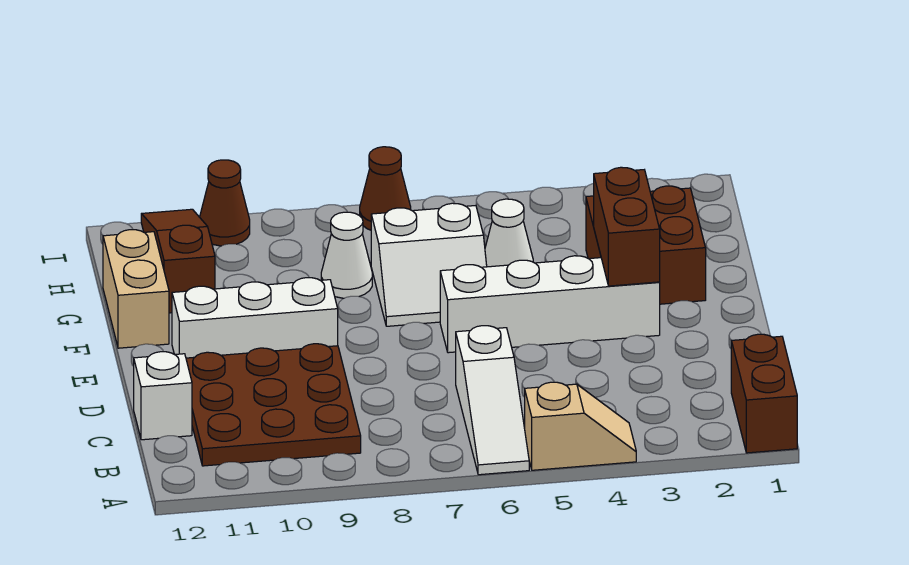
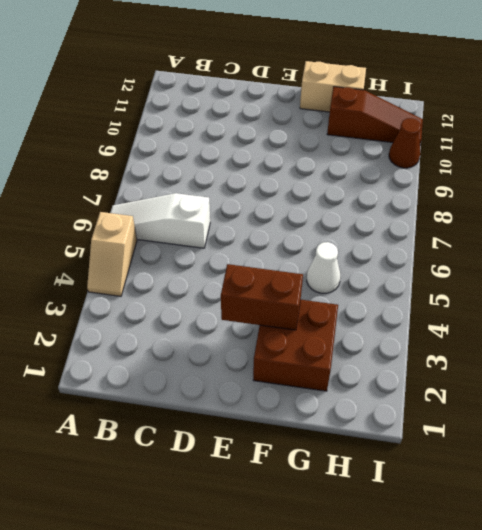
none -> brown 1x2 brick [731,334,797,453]
none -> brown 3x3 plate [186,344,361,466]
none -> white 1x1 brick [134,352,192,440]

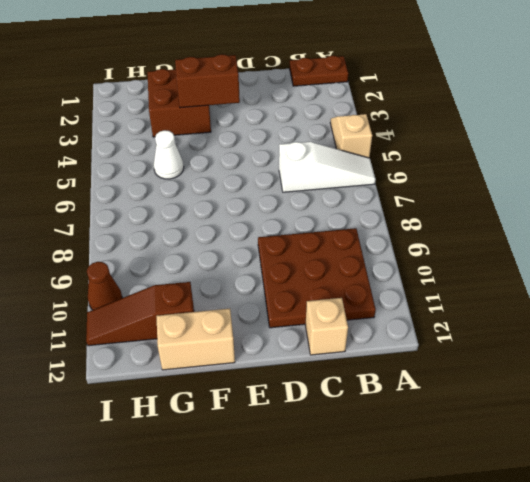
brown 1x2 plate [290,56,348,86] -> brown 1x2 brick [731,334,797,453]
tan 1x1 brick [305,298,348,355] -> white 1x1 brick [134,352,192,440]
none -> white 1x4 brick [440,256,660,353]
none -> white 1x3 brick [172,278,338,358]
none -> white 2x2 slope [371,203,487,326]

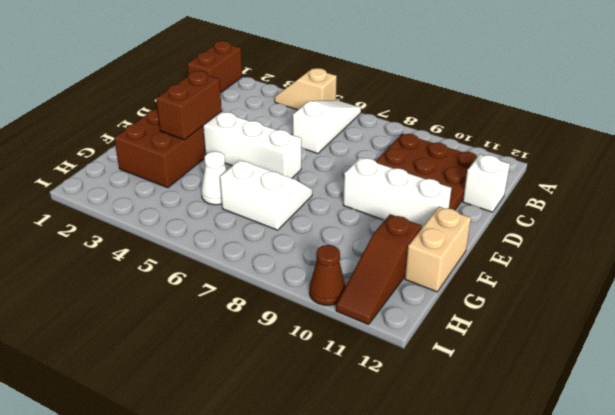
none -> white 1x1 cone [321,212,372,298]
none -> brown 1x1 cone [360,147,411,230]

